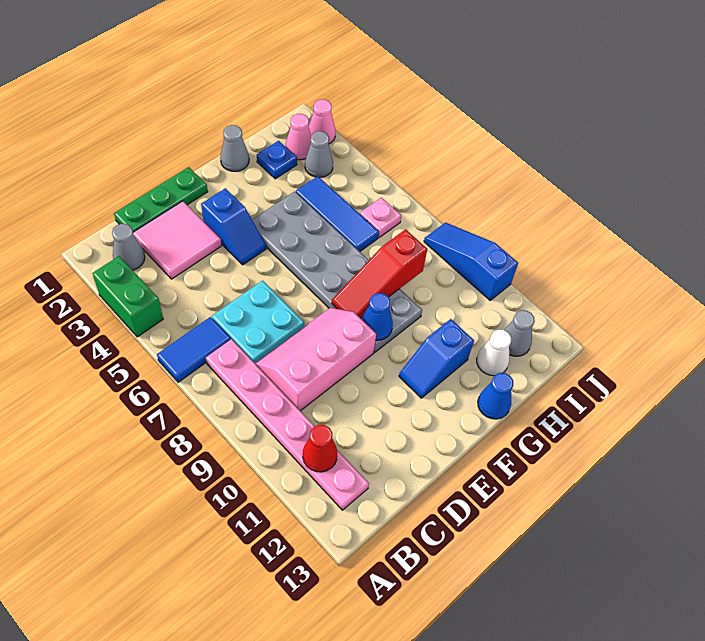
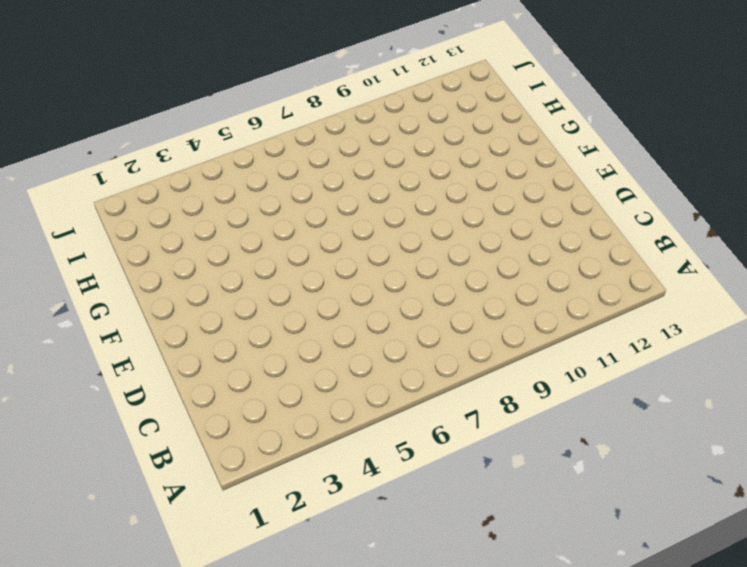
none -> green 1x2 brick [92,256,163,337]
none -> blue 1x2 tile [157,317,231,382]
none -> grey 1x1 cone [112,224,145,270]

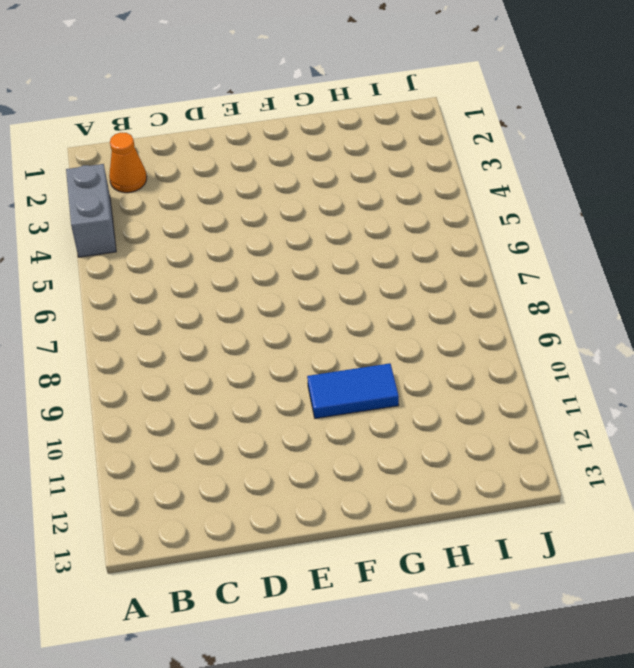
grey 1x2 brick [66,164,116,257] -> green 1x2 brick [92,256,163,337]
orange 1x1 cone [109,133,147,193] -> grey 1x1 cone [112,224,145,270]
blue 1x2 tile [307,363,399,419] -> blue 1x2 tile moved to [157,317,231,382]
none -> pink 1x6 plate [206,339,369,510]
none -> green 1x3 plate [114,167,208,232]
none -> pink 2x2 tile [133,201,222,279]

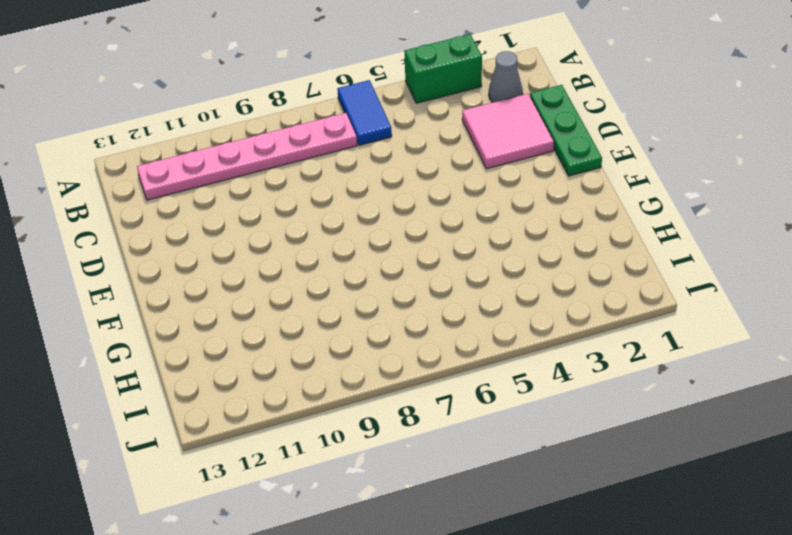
none -> cyan 2x2 plate [212,281,304,363]
none -> pink 2x3 slope [255,308,376,411]
none -> blue 1x2 slope [201,188,266,265]

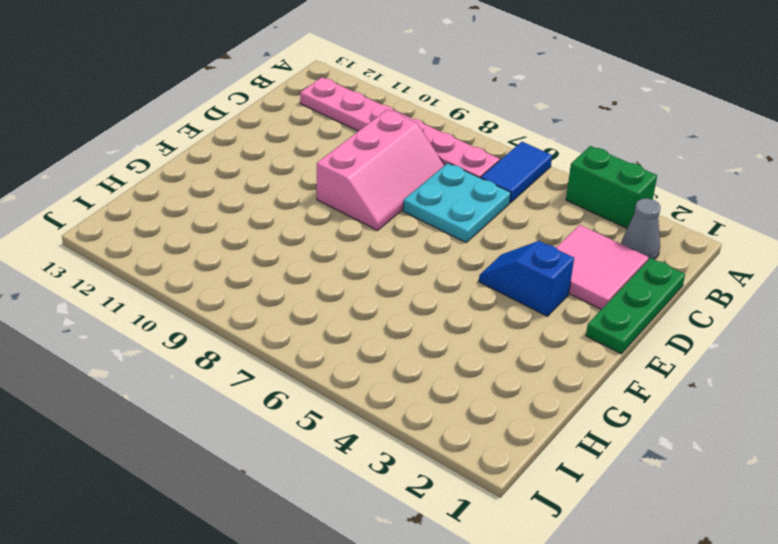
none -> grey 2x6 plate [252,192,422,352]
none -> blue 1x2 slope [399,319,474,398]
none -> grey 1x1 cone [220,125,249,171]

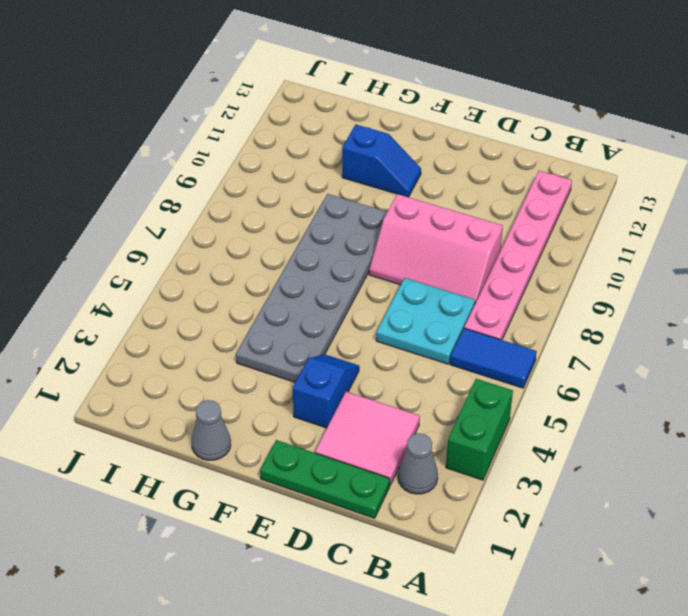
none -> blue 1x1 cone [478,373,513,419]
none -> blue 1x1 plate [257,141,297,179]
none -> blue 1x3 tile [296,176,379,251]

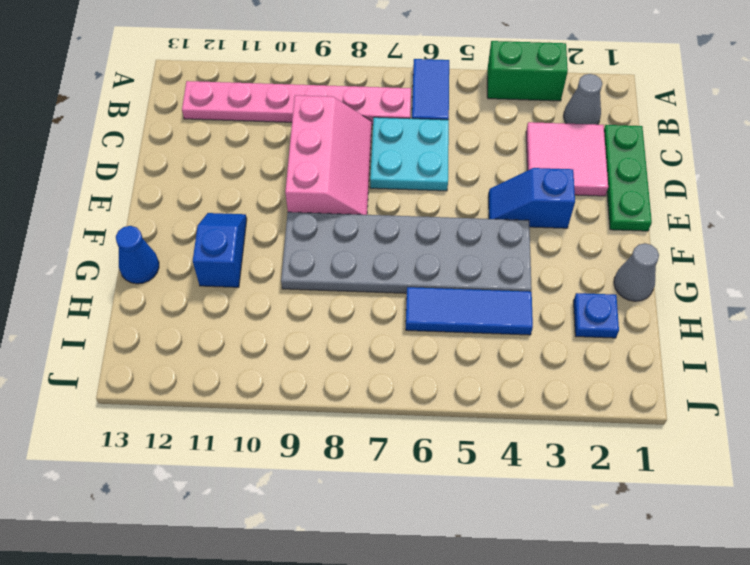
none -> white 1x1 cone [477,329,511,376]
none -> pink 1x1 cone [286,114,311,160]
none -> grey 1x1 cone [305,131,333,177]

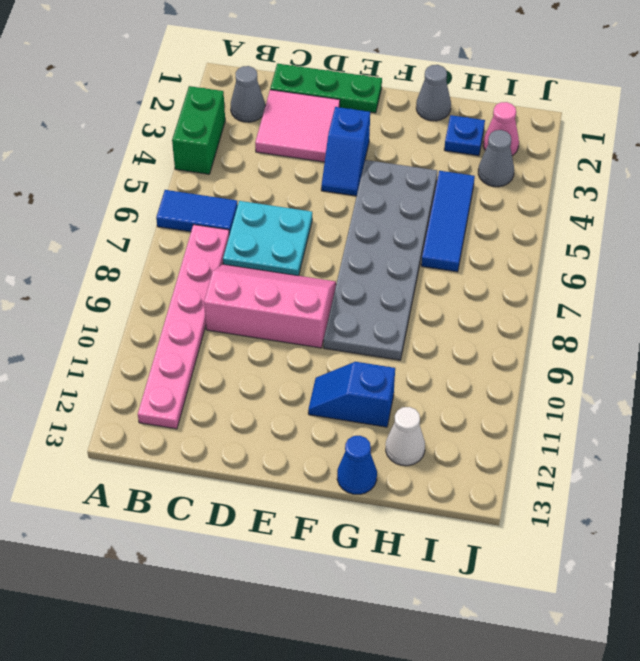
none -> pink 1x1 plate [360,198,401,238]
none -> grey 1x1 cone [504,310,535,356]
none -> pink 1x1 cone [309,100,336,144]

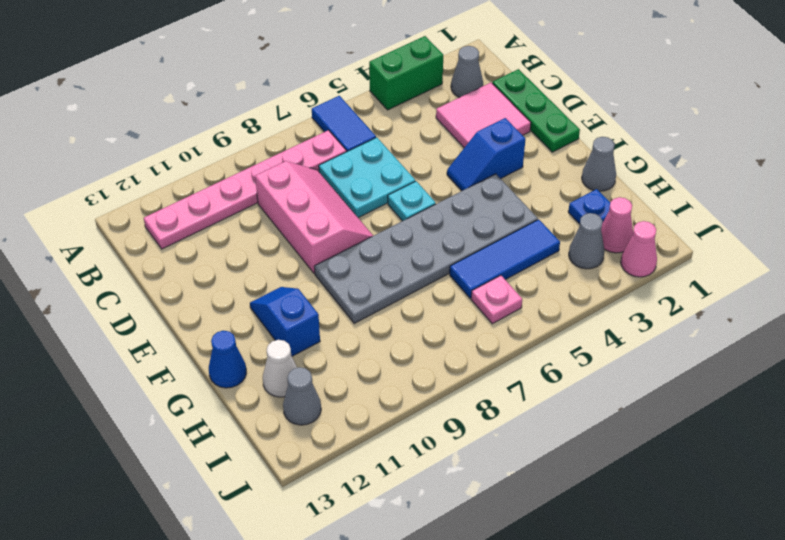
cyan 1x1 plate [388,181,436,221] -> none
none -> blue 1x3 slope [424,223,518,300]
none -> red 1x1 cone [303,425,337,472]
none -> red 1x3 slope [332,230,427,318]

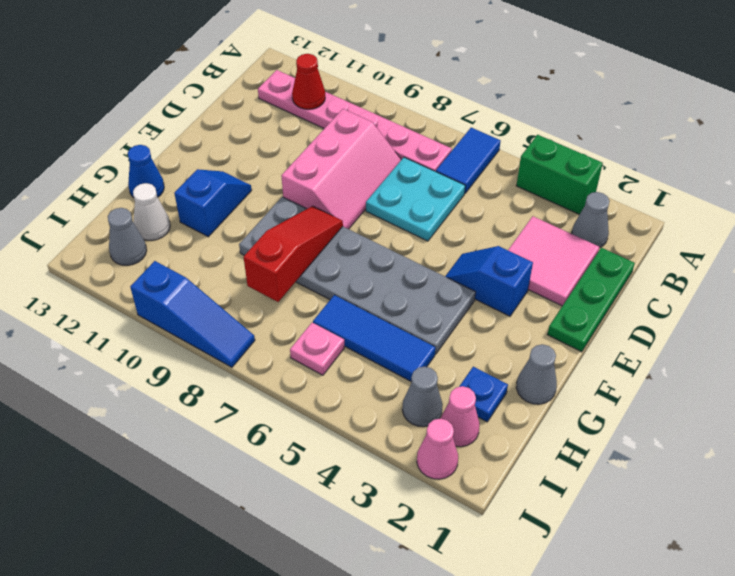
none -> blue 1x1 cone [362,293,393,340]

